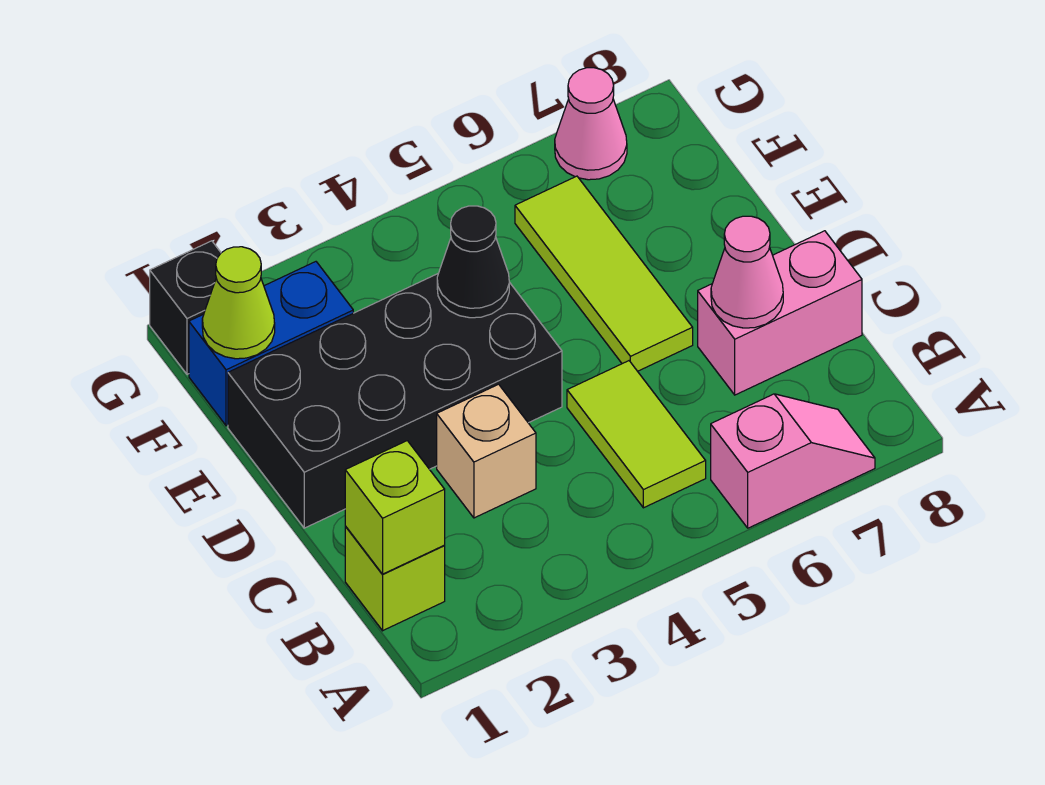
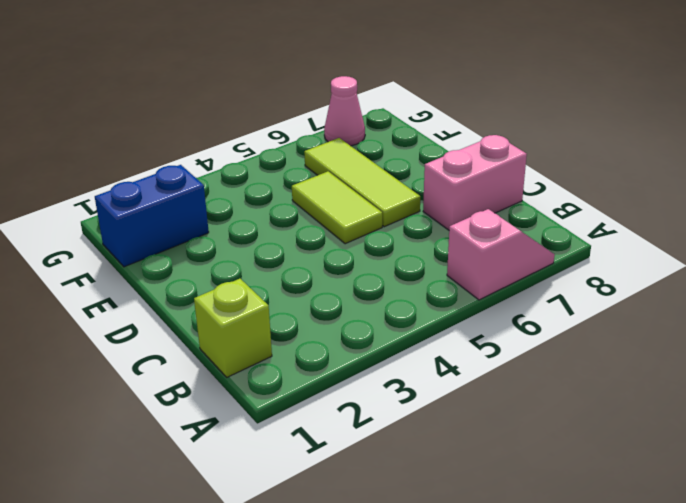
lime 1x2 tile [292,171,382,244] -> lime 1x2 tile moved to [567,361,706,508]
none -> tan 1x1 brick [437,384,536,518]
none -> black 2x4 brick [228,274,562,528]
none -> black 1x1 brick [150,241,221,374]

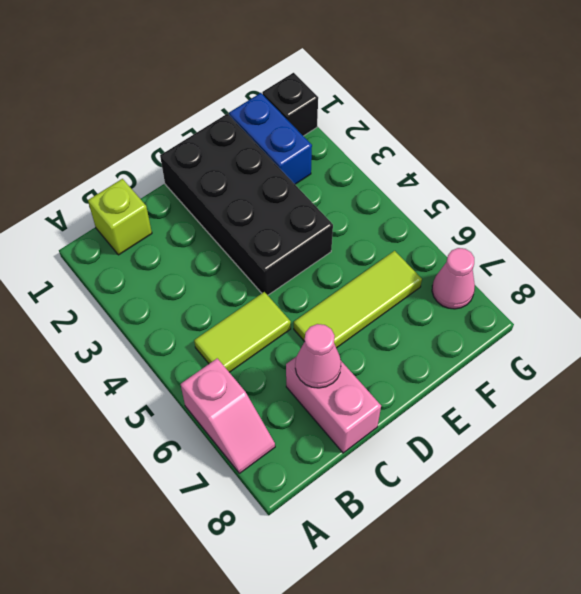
none -> tan 1x1 brick [437,384,536,518]
none -> lime 1x1 brick [345,441,445,574]
none -> black 1x1 cone [437,206,509,318]

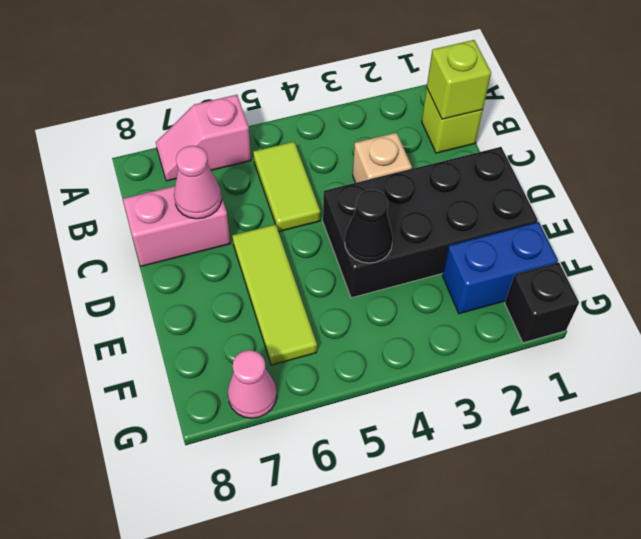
none -> lime 1x1 cone [202,247,275,359]

